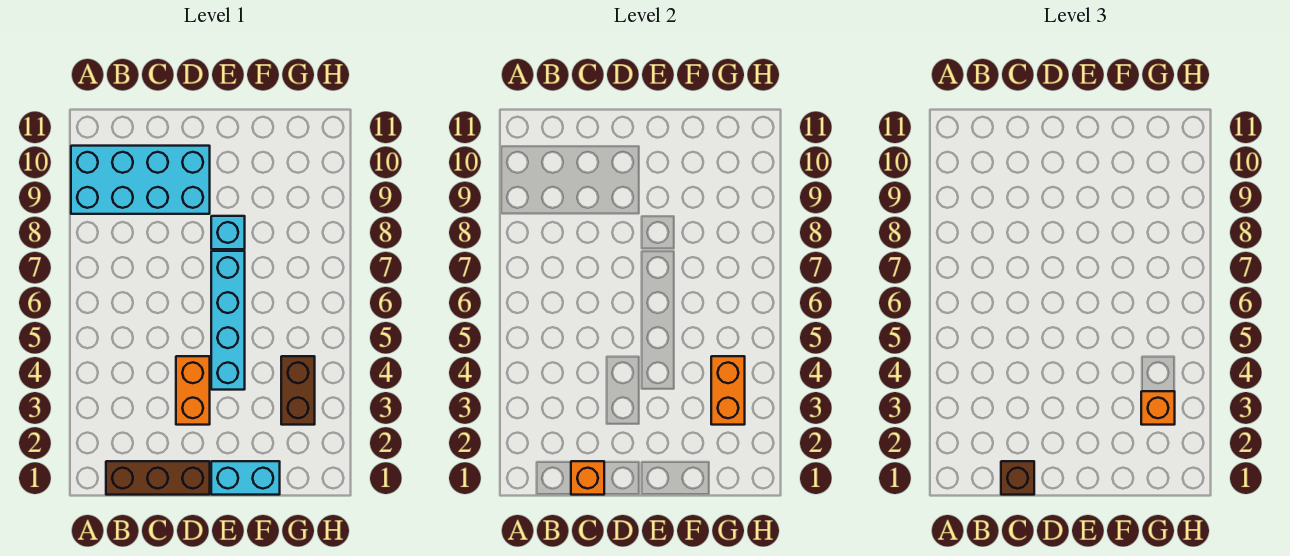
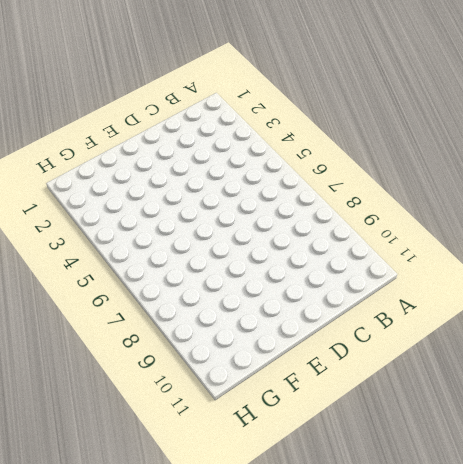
none -> cyan 2x4 brick [71,146,210,214]
none -> brown 1x3 brick [106,461,210,495]

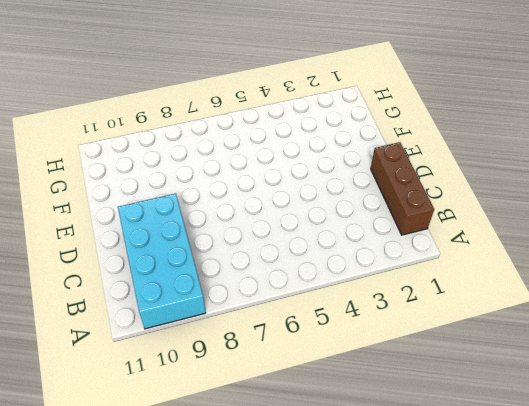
none -> orange 1x2 brick [176,356,210,425]
none -> cyan 1x2 brick [211,461,280,495]

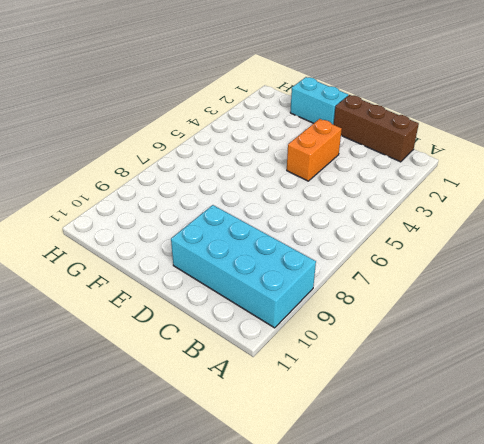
none -> cyan 1x4 brick [211,251,245,390]
none -> cyan 1x1 brick [211,216,245,249]

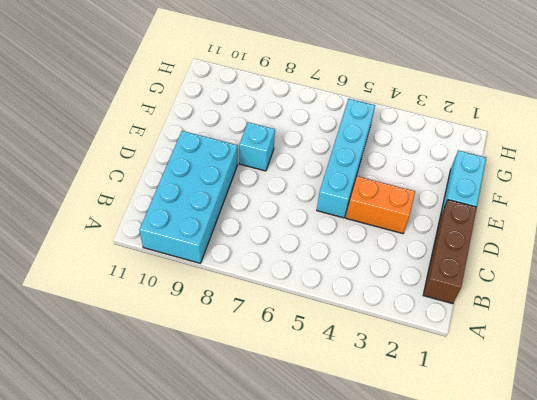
cyan 1x4 brick [317,99,375,218] -> cyan 1x4 brick turned to [211,251,245,390]
none -> brown 1x2 brick [281,356,315,425]
none -> orange 1x1 brick [571,461,604,495]

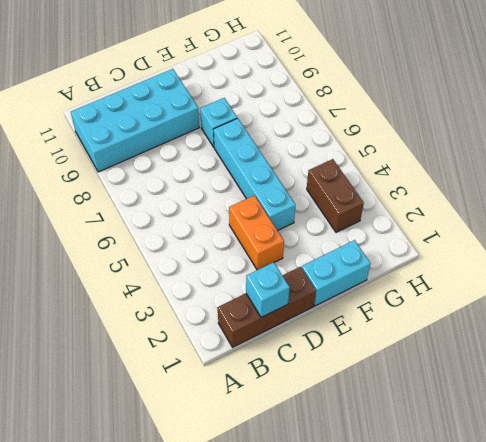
cyan 1x1 brick [246,262,290,317] -> orange 1x1 brick [571,461,604,495]
none -> orange 1x2 brick [711,356,745,425]
none -> brown 1x1 brick [1001,461,1034,495]

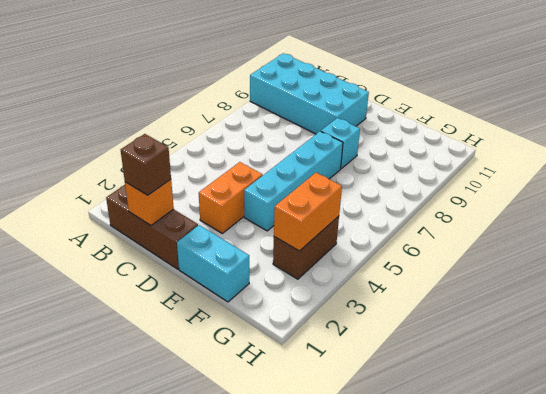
none -> orange 1x1 brick [1141,391,1175,425]

